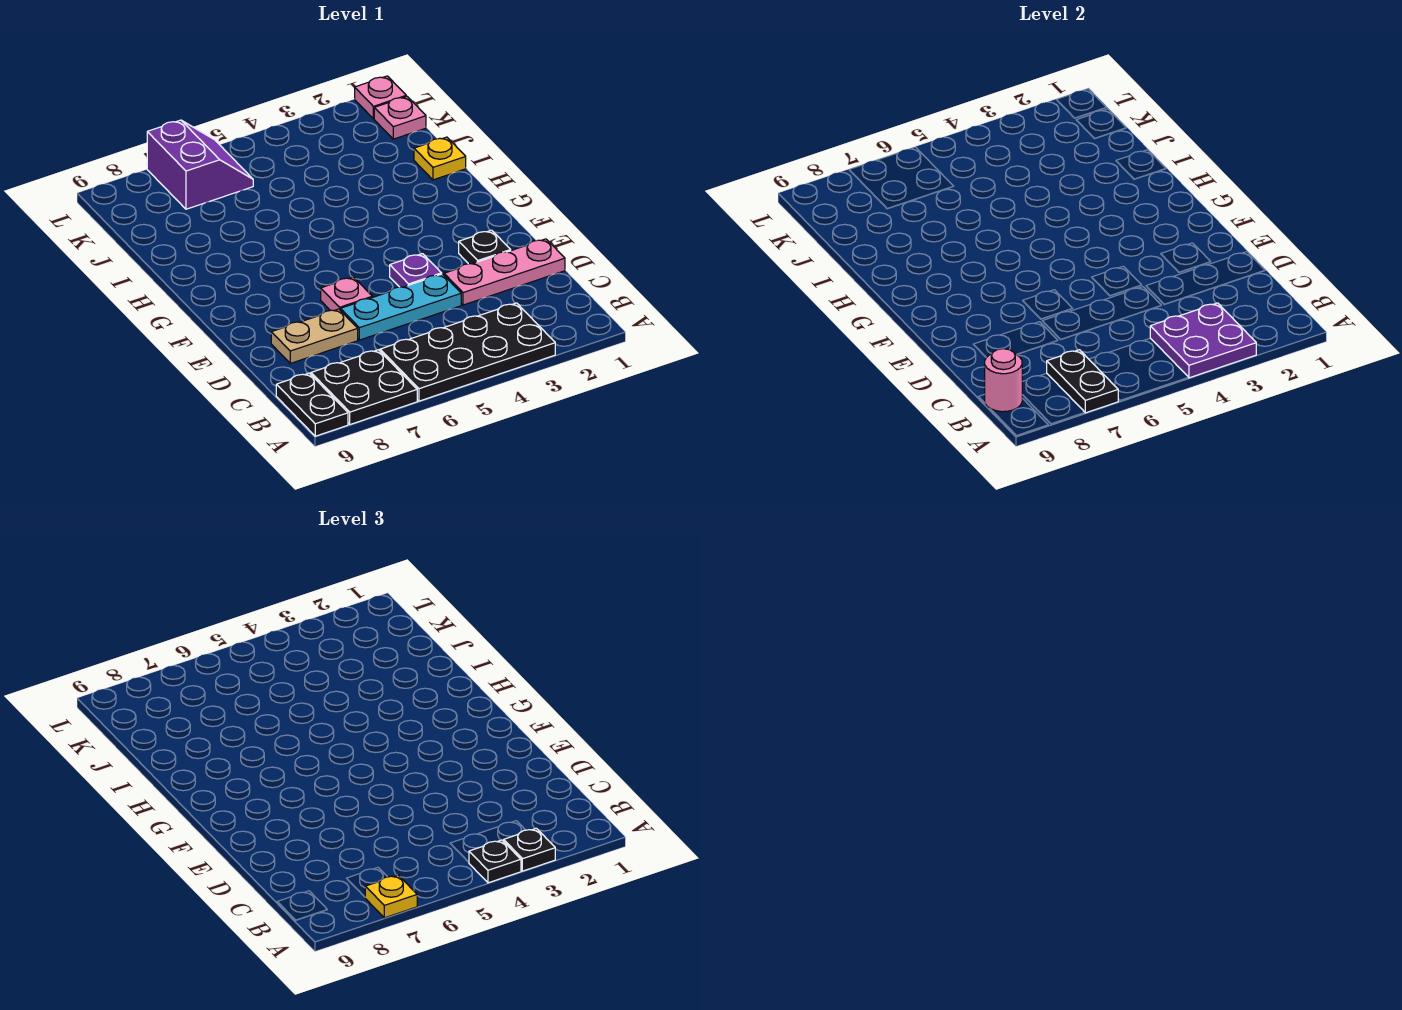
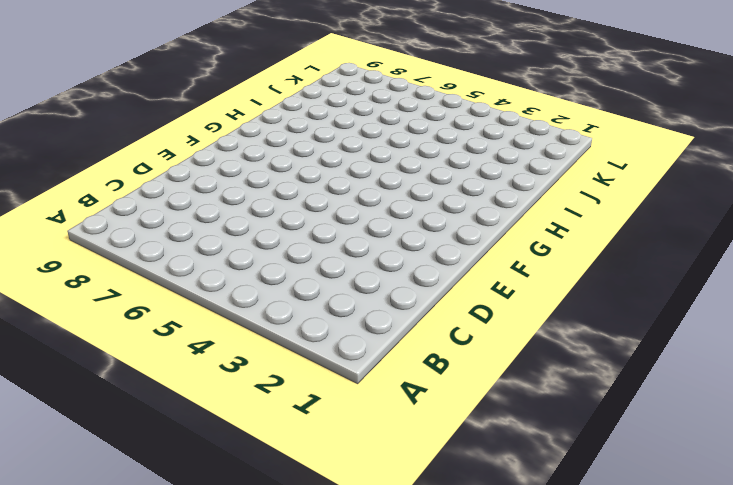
none -> black 2x4 plate [380,303,555,401]
none -> black 2x2 plate [311,350,417,424]
none -> black 1x2 plate [276,373,348,436]

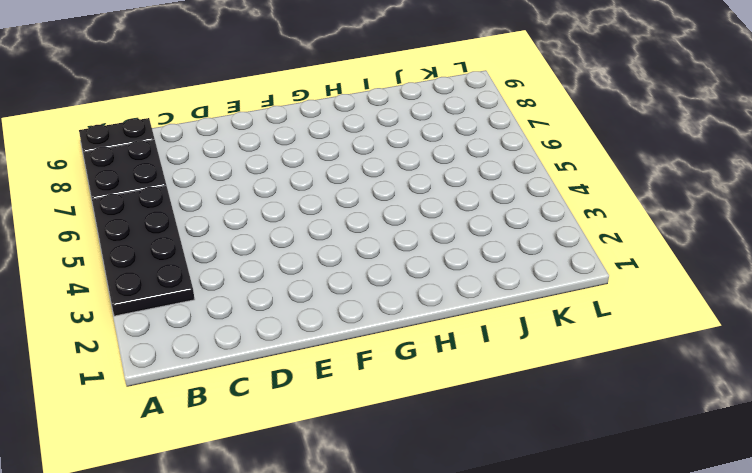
none -> pink 1x3 plate [444,239,565,305]
none -> cyan 1x3 plate [340,274,461,340]
none -> tan 1x2 plate [271,309,358,363]

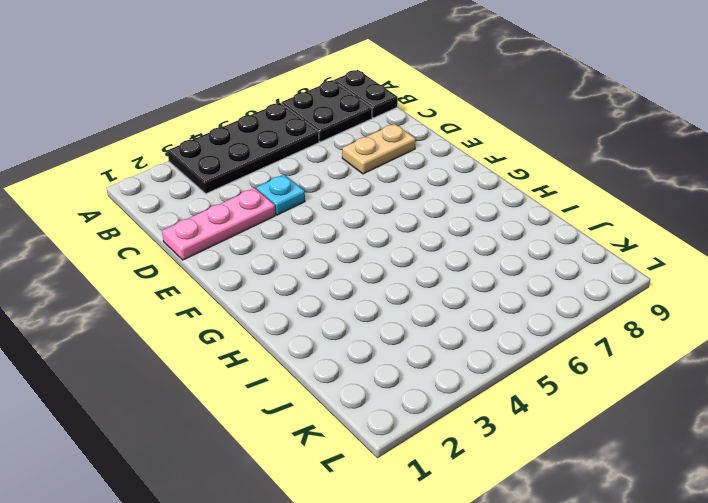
cyan 1x1 plate [256,174,305,215] -> cyan 1x3 plate [340,274,461,340]
none -> black 1x1 plate [459,230,511,264]
none -> purple 1x1 plate [390,254,442,287]
none -> pink 1x1 plate [321,277,372,311]

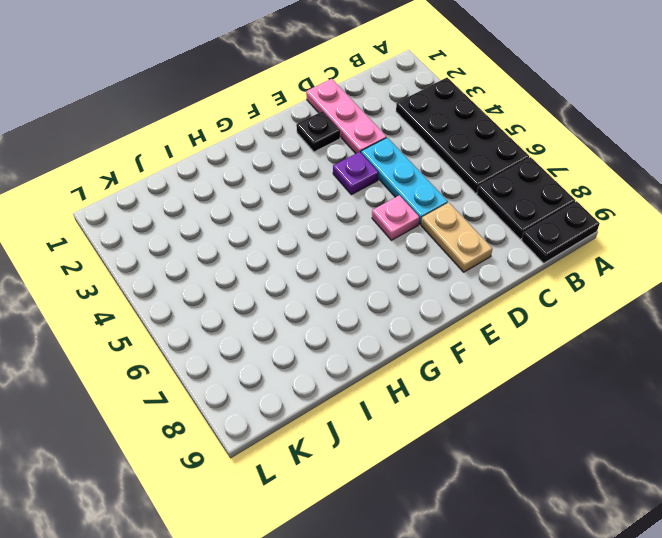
none -> yellow 1x1 plate [414,137,466,180]
none -> pink 1x1 plate [374,96,426,139]
none -> purple 2x2 slope [147,120,253,209]

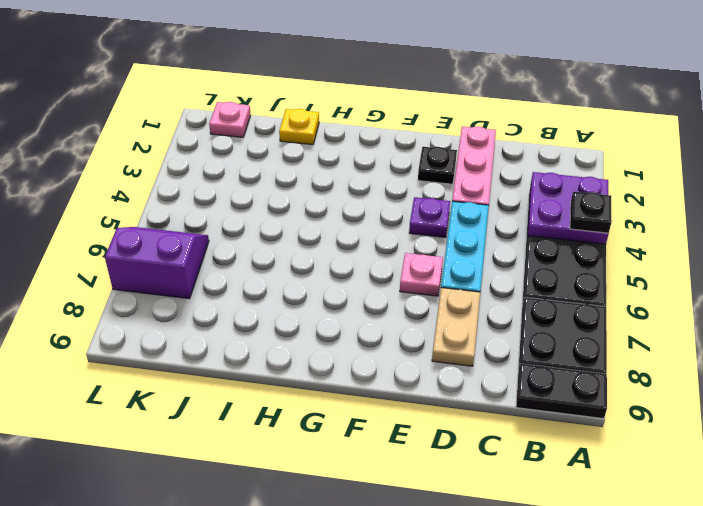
none -> pink 1x1 plate [355,76,406,119]
none -> black 1x2 plate [1047,350,1118,413]
none -> pink 1x1 round brick [985,349,1022,412]

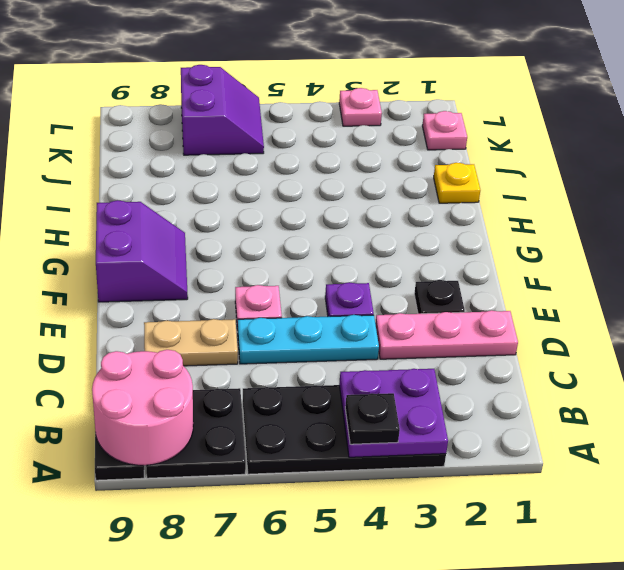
pink 2x2 round brick [92,350,193,466] -> pink 1x1 round brick [985,349,1022,412]
purple 2x2 slope [96,200,188,302] -> none
pink 1x1 plate [339,88,382,126] -> pink 1x1 plate moved to [355,76,406,119]
none -> black 1x2 plate [1047,350,1118,413]
none -> black 1x1 plate [503,828,555,871]
none -> yellow 1x1 plate [365,875,417,918]

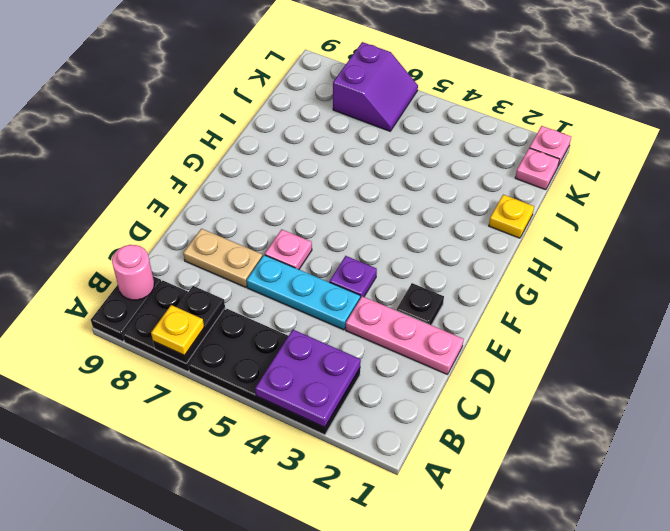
none -> black 1x1 plate [503,828,555,871]
none -> black 1x1 plate [469,840,521,883]

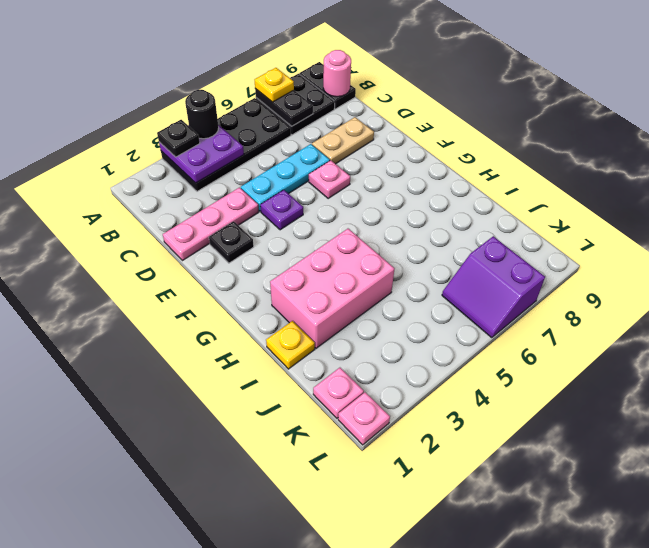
black 1x1 round brick [185,90,219,139] -> black 1x1 plate [469,840,521,883]
pink 2x3 brick [270,229,395,348] -> none

